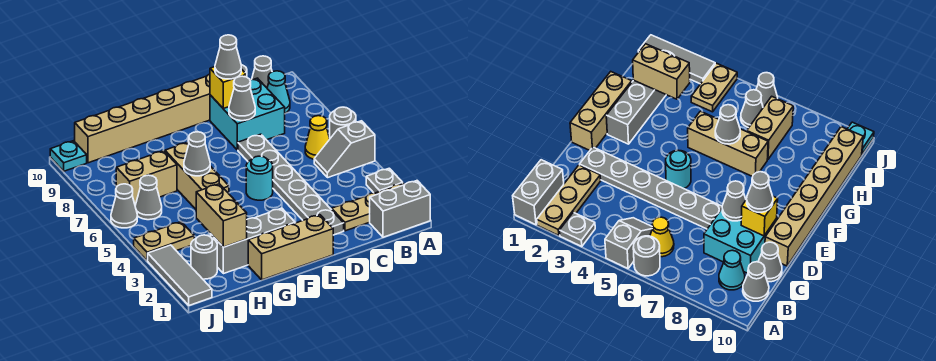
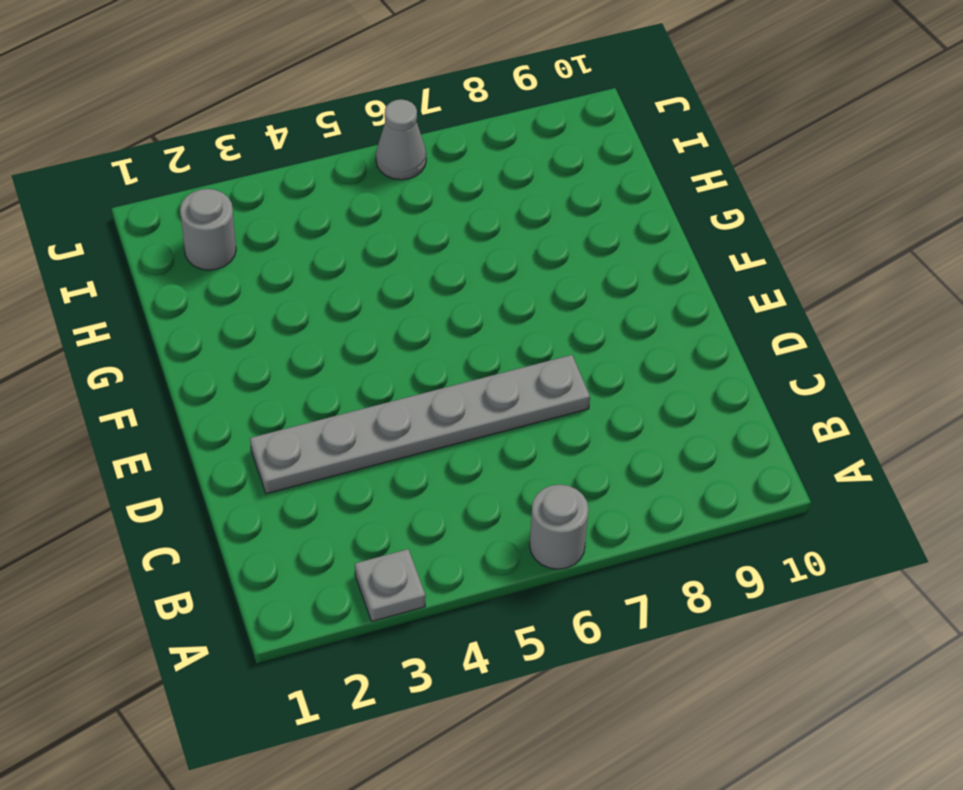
none -> grey 1x2 brick [370,181,430,237]
none -> tan 1x3 plate [331,183,405,231]
none -> grey 1x2 slope [314,121,375,178]

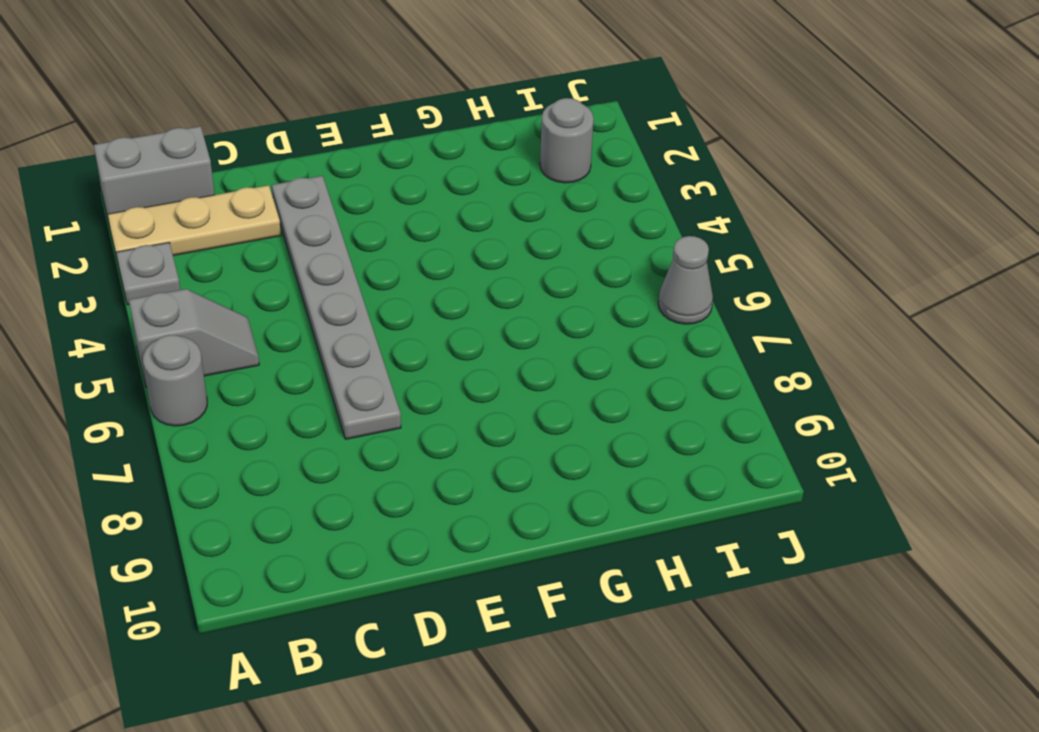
none -> yellow 1x1 cone [305,116,330,159]
none -> cyan 1x1 cone [267,71,290,113]
none -> grey 1x1 cone [252,56,272,88]

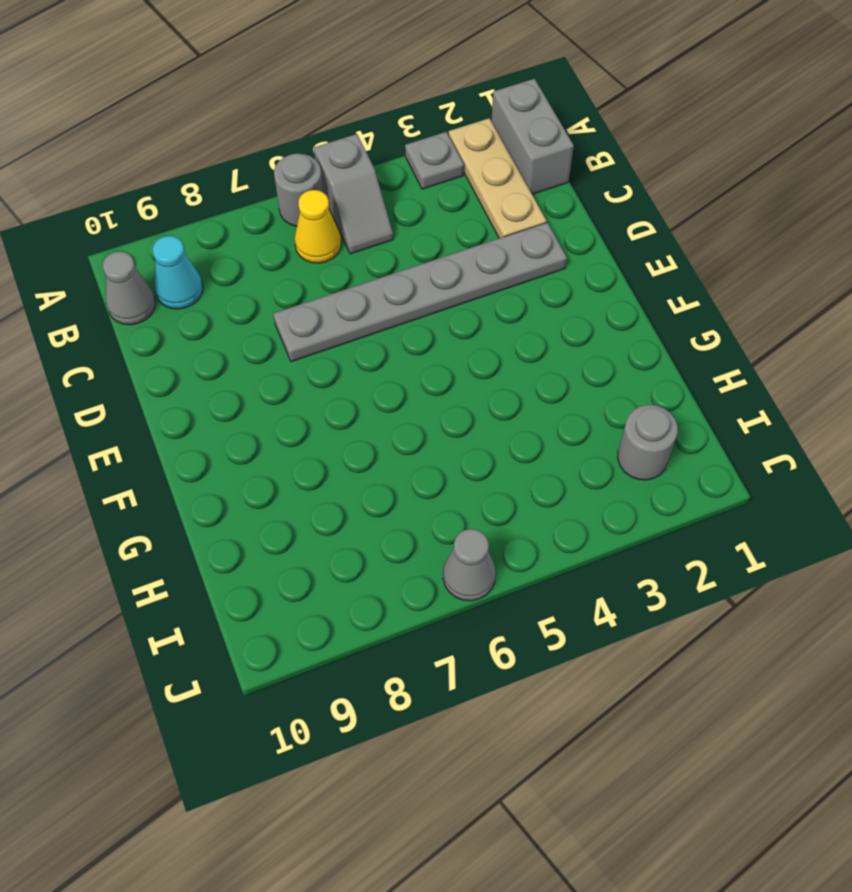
none -> cyan 2x2 brick [210,78,285,150]
none -> grey 1x1 cone [758,242,782,282]
none -> tan 1x6 brick [75,74,210,163]

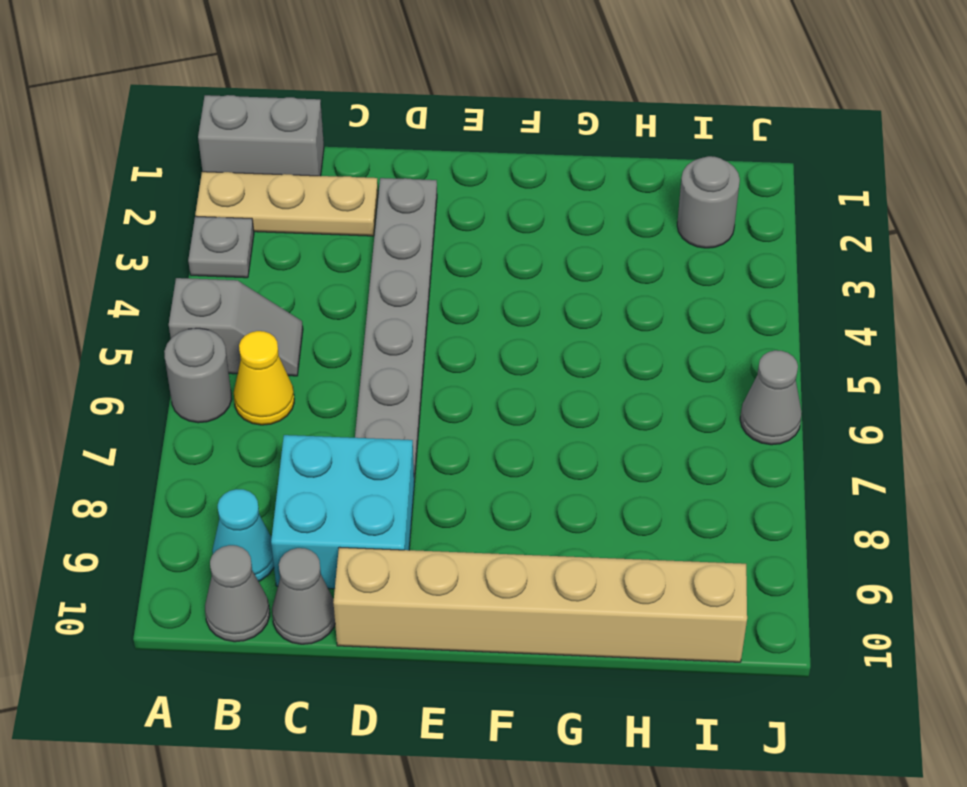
none -> tan 1x3 brick [248,215,333,280]
none -> cyan 1x1 round brick [246,156,273,200]
none -> grey 1x3 brick [210,208,295,274]

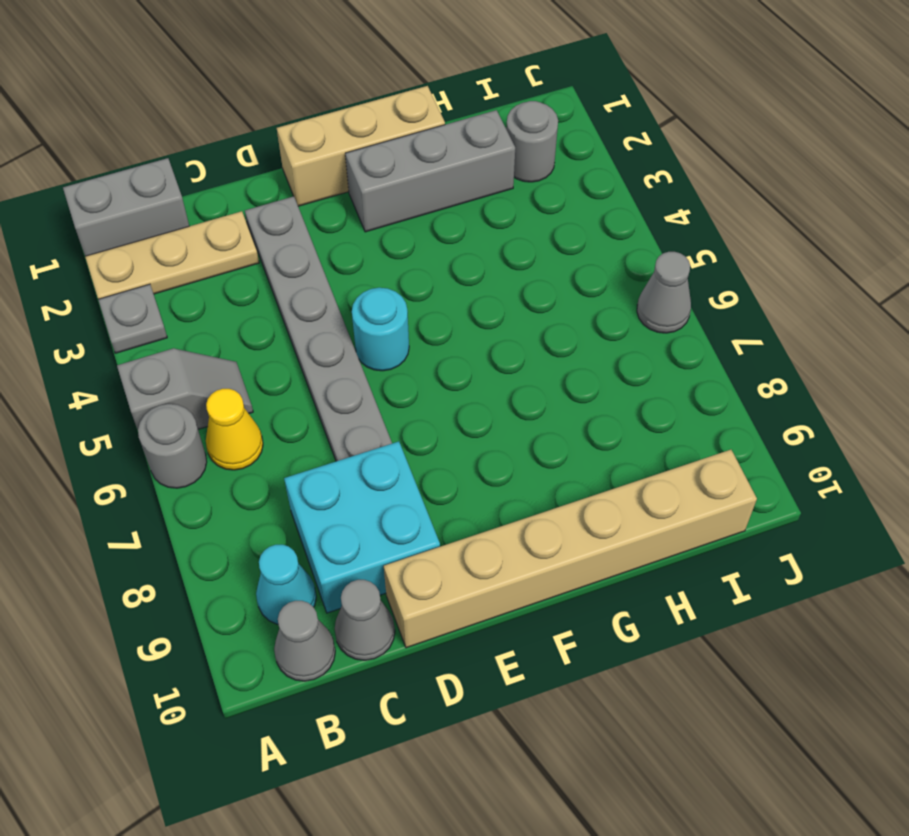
none -> tan 1x3 brick [165,142,229,209]
none -> tan 1x2 brick [116,151,177,205]
none -> tan 1x2 plate [134,222,194,261]

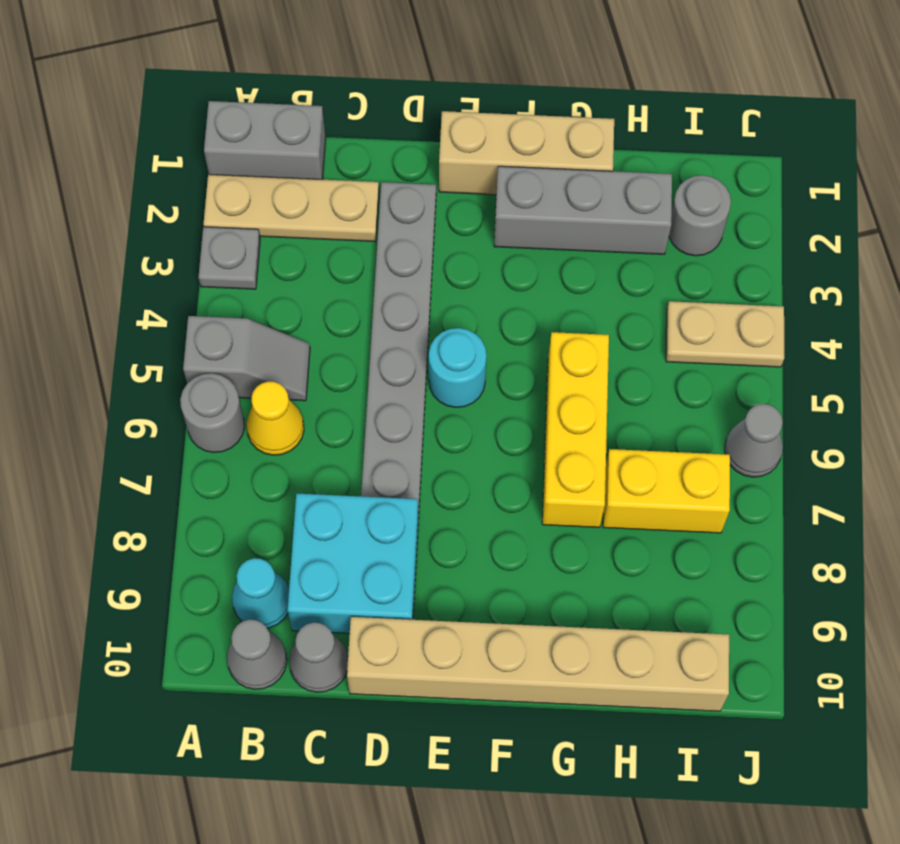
yellow 1x3 brick [542,332,609,527] -> tan 1x3 brick [165,142,229,209]
yellow 1x2 brick [603,449,730,533] -> tan 1x2 brick [116,151,177,205]
none -> grey 1x1 cone [135,175,162,220]
none -> grey 1x3 tile [148,245,212,305]
none -> cyan 1x1 plate [50,141,87,171]

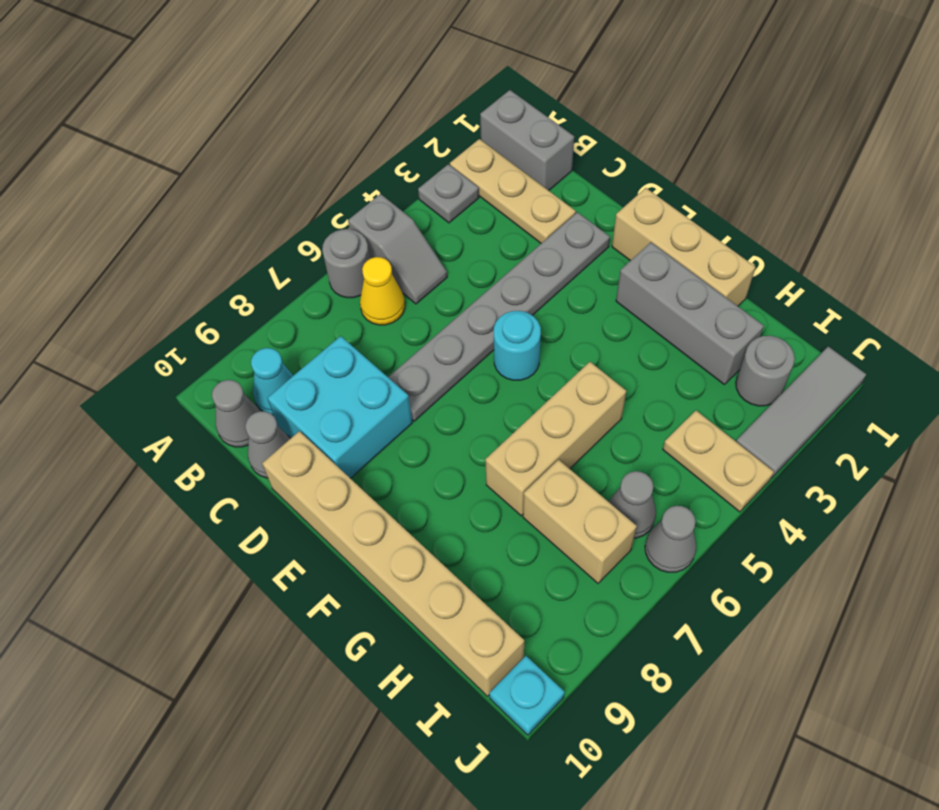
none -> grey 1x1 cone [229,76,255,121]
none -> yellow 1x1 brick [210,67,246,109]
none -> grey 1x1 cone [184,132,210,176]

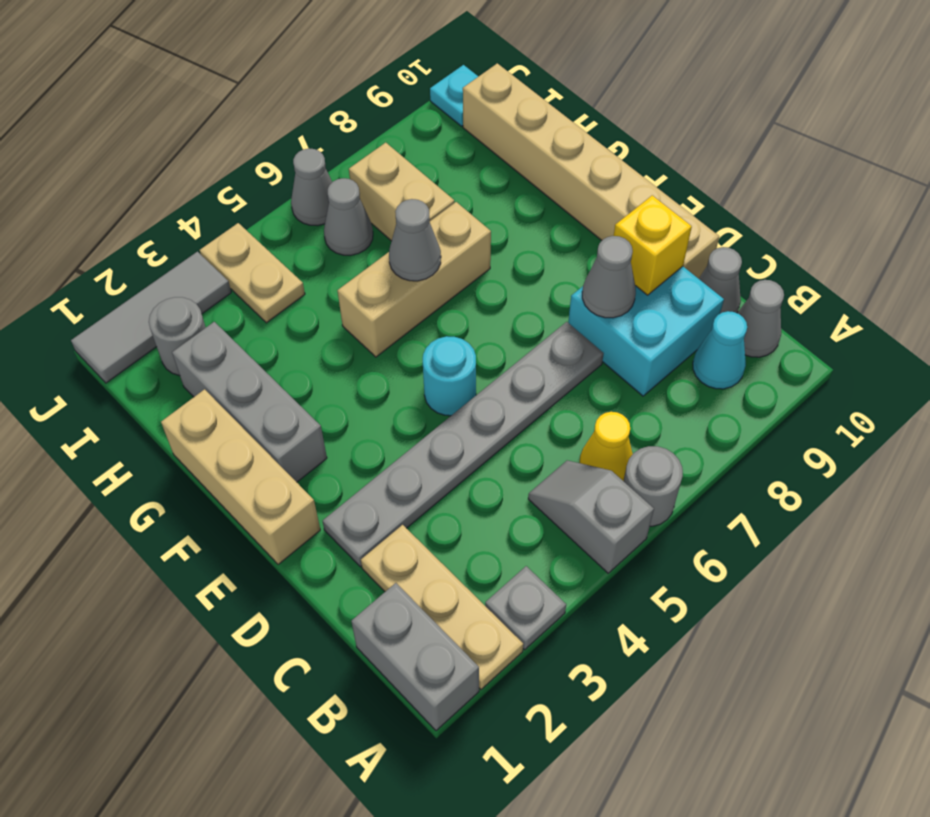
none -> tan 1x2 brick [196,184,247,247]
none -> grey 1x1 cone [215,35,241,79]

